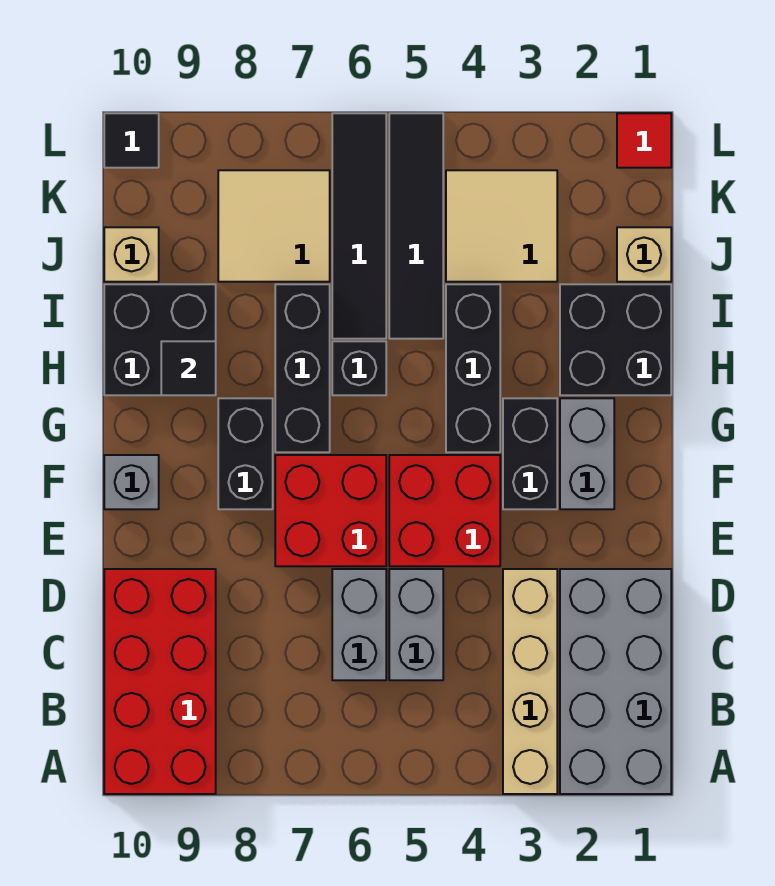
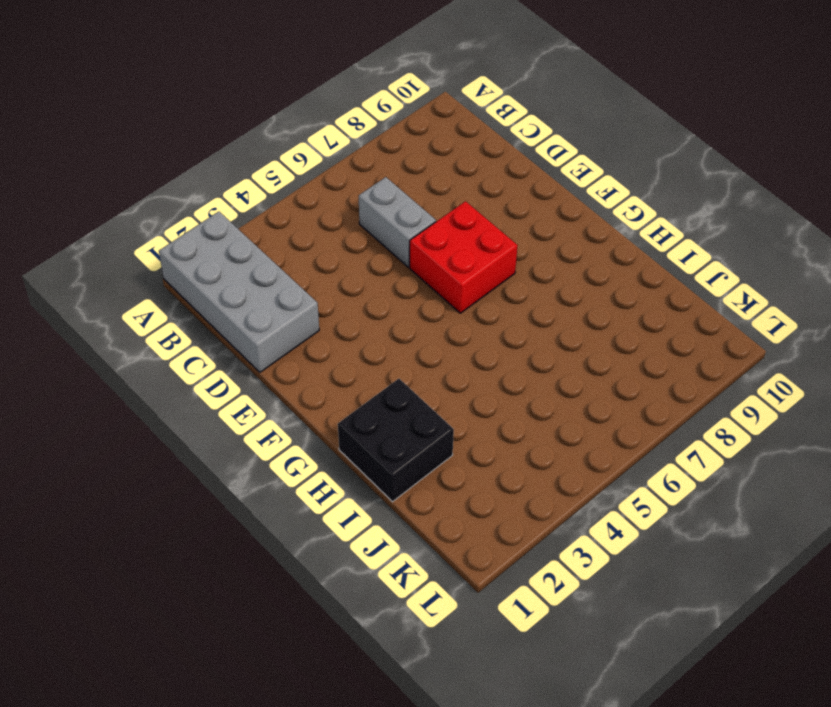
none -> tan 1x4 brick [503,569,557,794]
none -> red 2x4 brick [104,569,216,794]
none -> grey 1x2 brick [389,569,443,680]

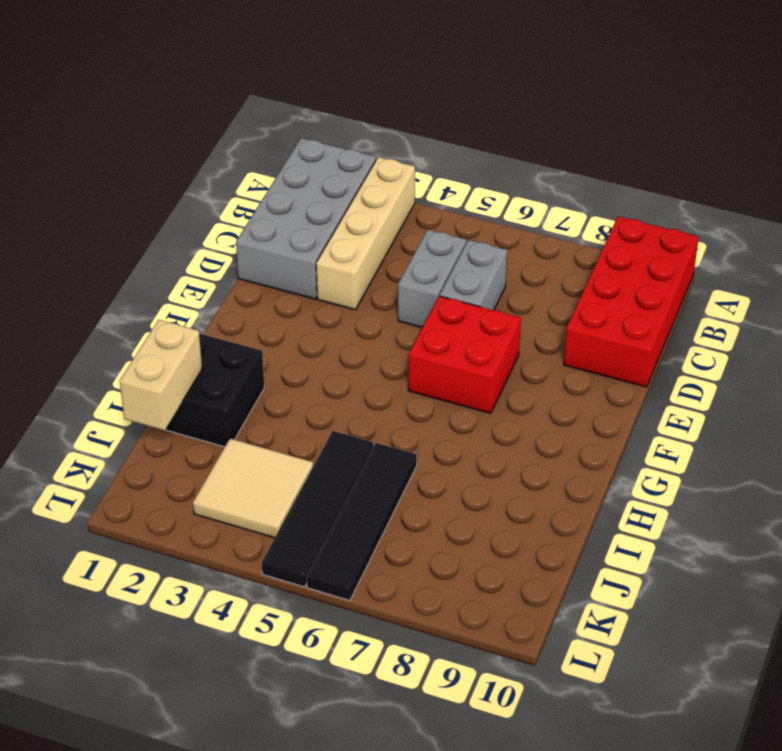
tan 1x2 brick [120,320,202,431] -> none
none -> red 2x2 brick [389,455,500,566]
none -> grey 1x2 brick [560,398,614,509]
none -> black 1x2 brick [503,398,557,509]

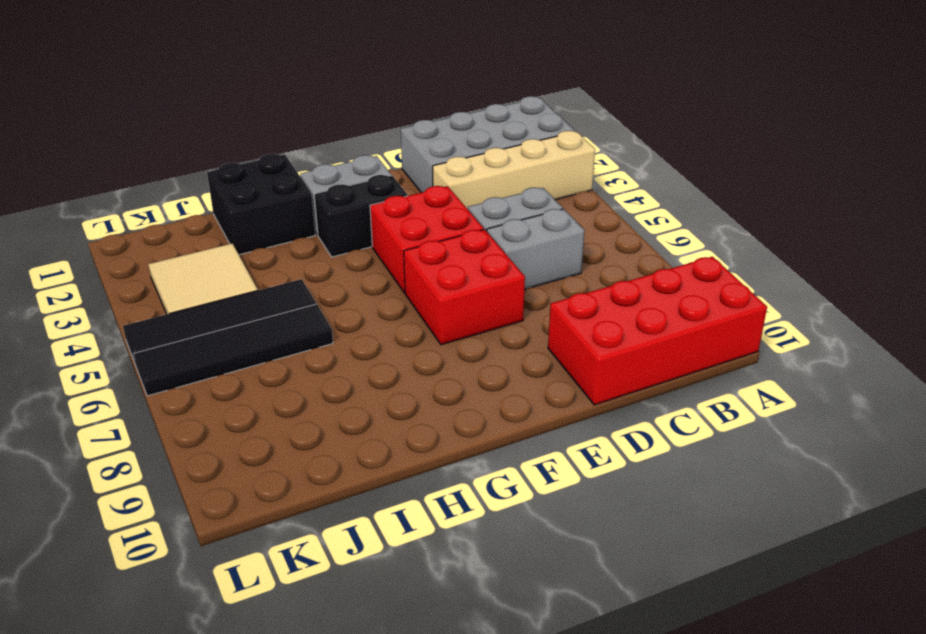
none -> black 1x2 brick [218,398,273,509]
none -> grey 1x1 brick [104,455,159,509]
none -> black 1x3 brick [446,284,500,452]

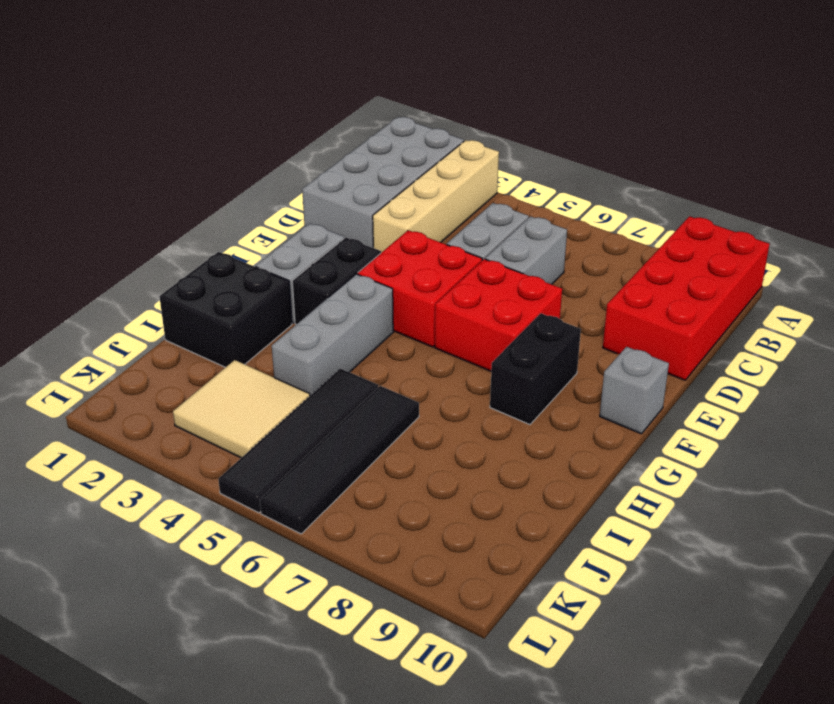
grey 1x3 brick [272,274,393,395] -> black 1x3 brick [446,284,500,452]
none -> black 1x3 brick [275,284,330,452]
none -> black 1x1 brick [332,341,386,395]
none -> black 2x2 brick [104,284,216,395]

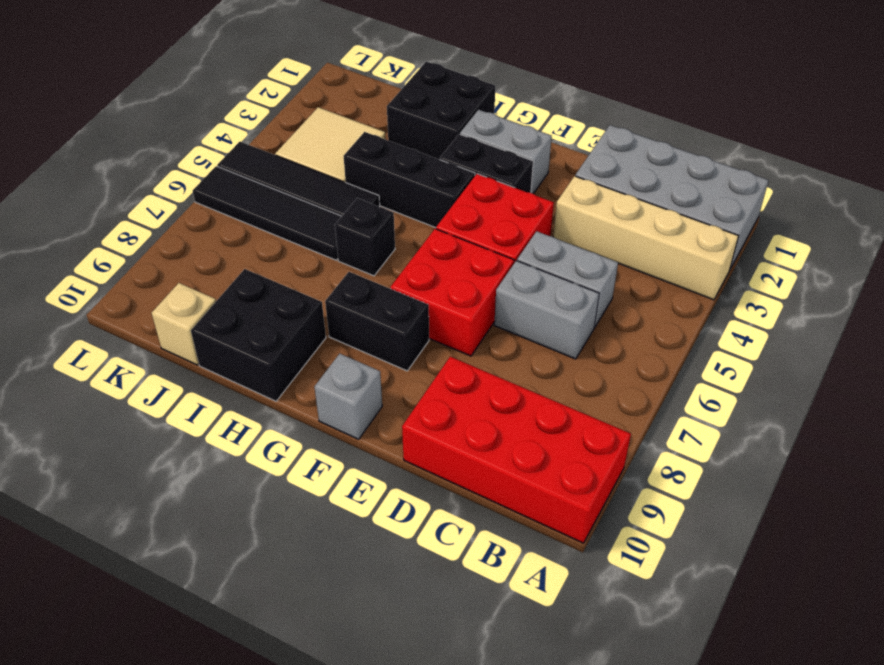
none -> black 1x3 brick [275,284,330,452]
none -> tan 1x1 brick [617,227,671,282]
none -> tan 2x2 tile [218,170,330,282]

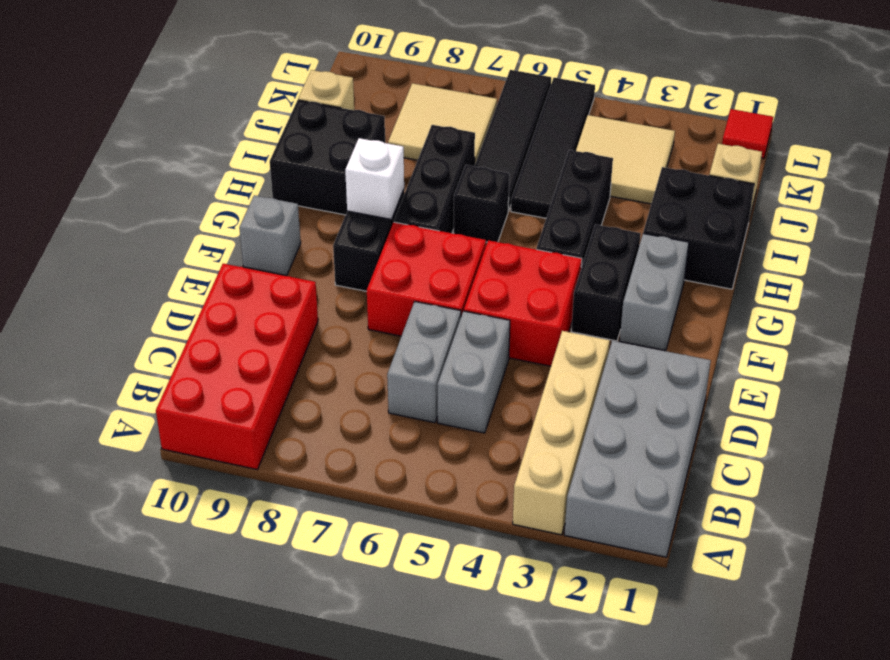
white 1x1 brick [345,138,404,219] -> none
none -> black 1x1 tile [104,113,159,168]
none -> black 1x1 tile [161,341,216,395]

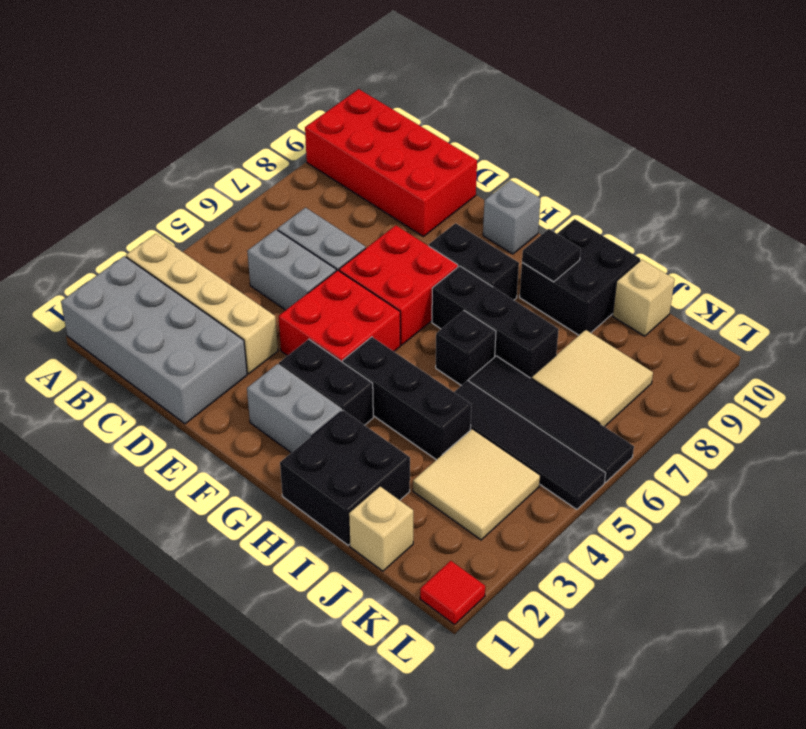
none -> black 1x1 tile [104,113,159,168]

